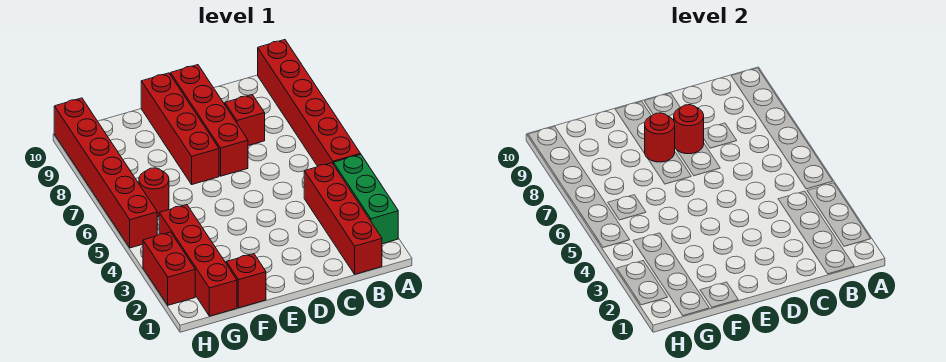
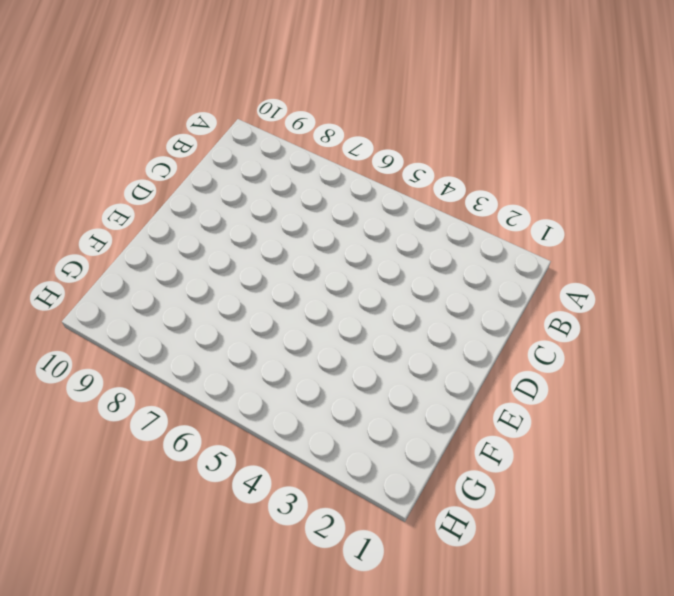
none -> green 1x3 brick [333,154,398,244]
none -> red 1x6 brick [258,40,361,166]
none -> red 1x4 brick [304,163,382,274]

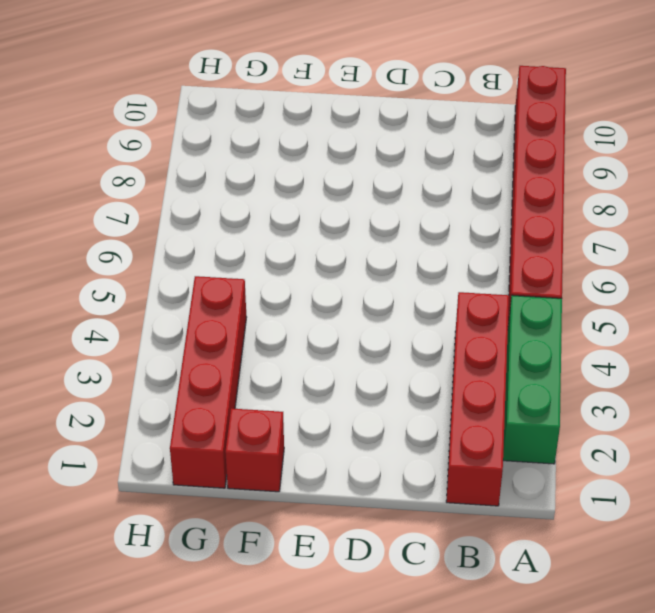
none -> red 1x1 brick [225,95,265,146]
none -> red 1x4 brick [171,65,248,176]
none -> red 1x4 brick [141,73,219,184]

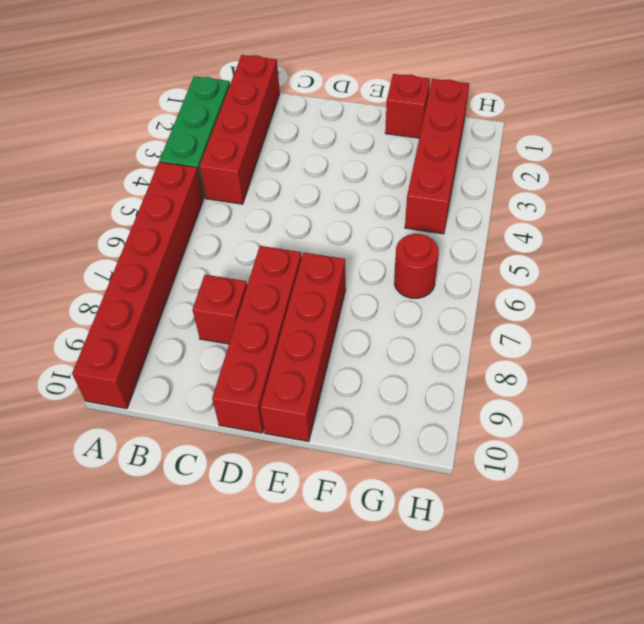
none -> red 1x2 brick [143,232,195,305]
none -> red 1x6 brick [54,98,157,248]
none -> red 1x1 round brick [674,105,704,154]

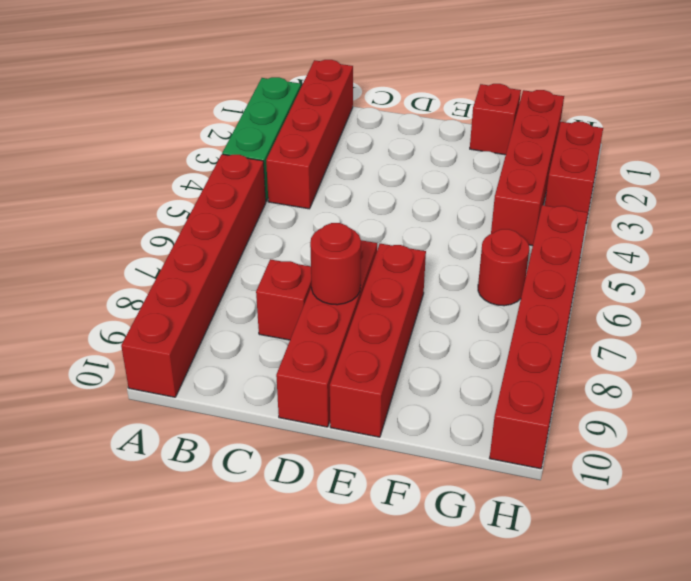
none -> red 1x1 round brick [645,113,675,162]

